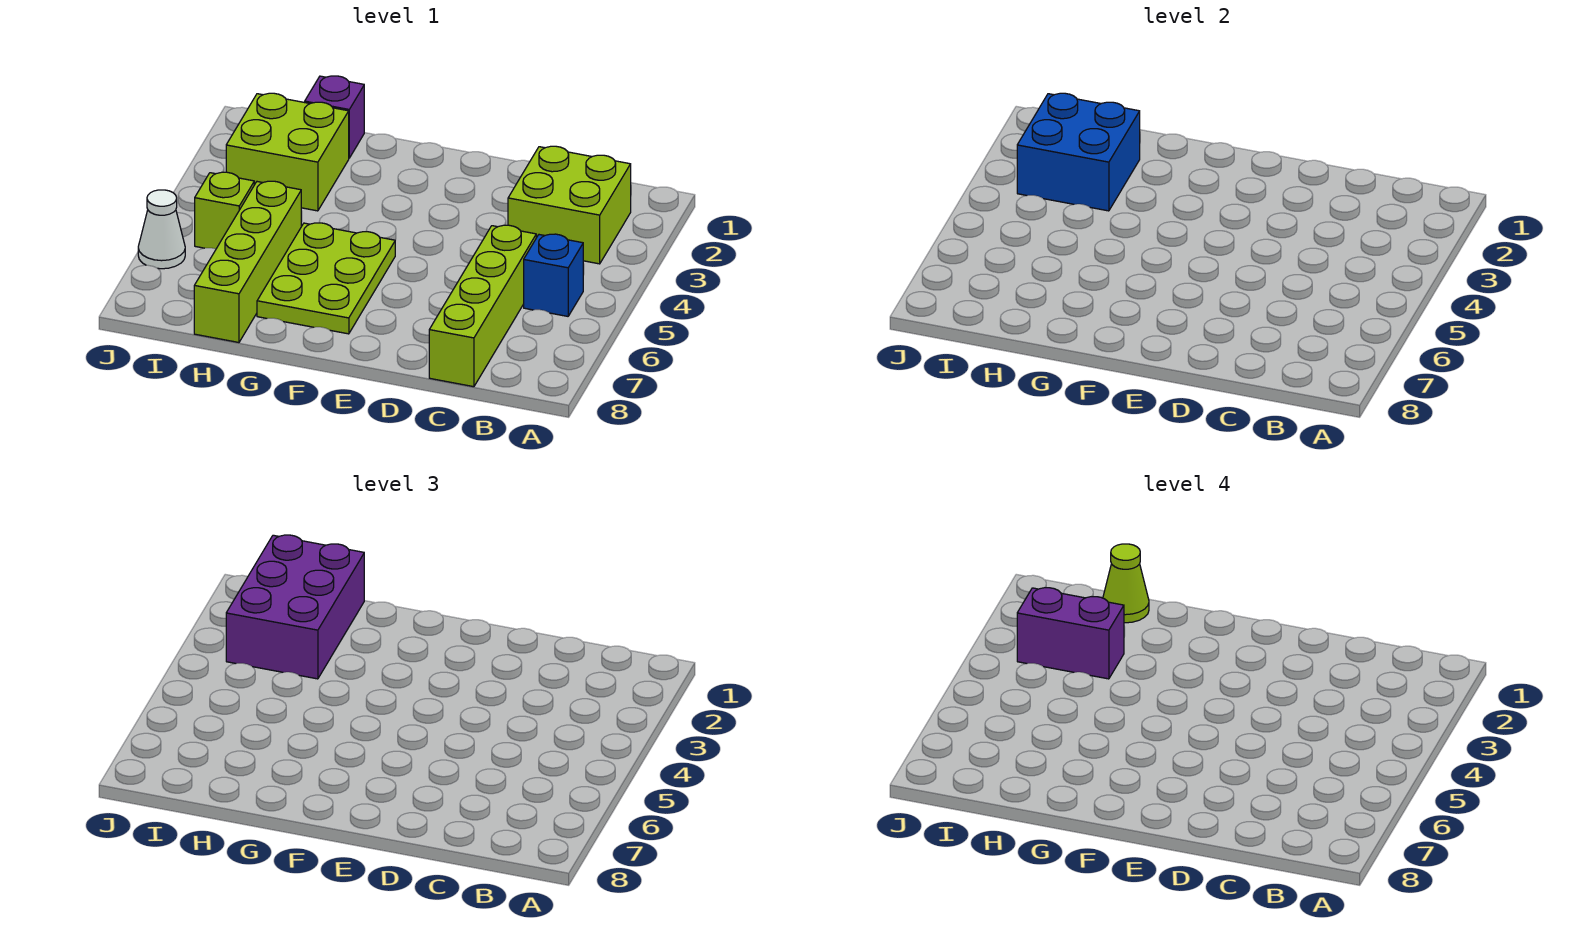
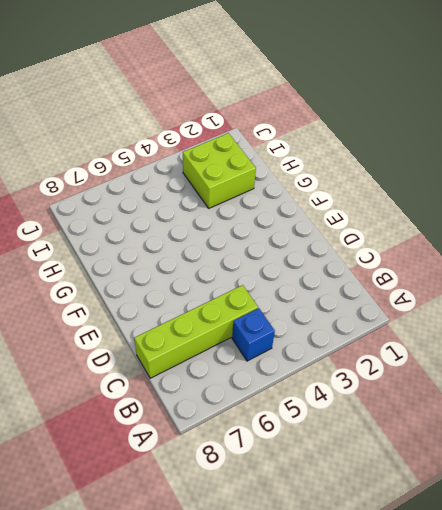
none -> lime 2x2 brick [508,146,631,264]
none -> lime 2x3 plate [257,223,395,334]
none -> purple 1x1 brick [305,76,364,158]

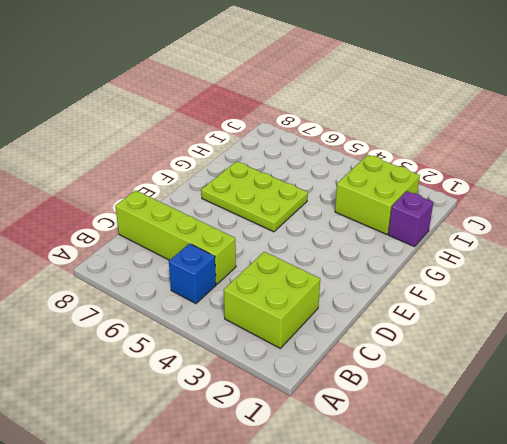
none -> lime 1x4 brick [194,181,301,342]
none -> lime 1x1 brick [195,172,254,249]
none -> white 1x1 cone [138,190,185,269]

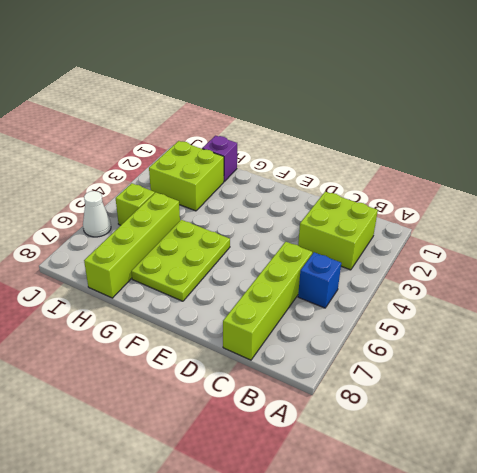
none -> blue 2x2 brick [1017,93,1140,211]
none -> purple 2x3 brick [226,535,364,679]
none -> lime 1x1 cone [1103,544,1149,623]

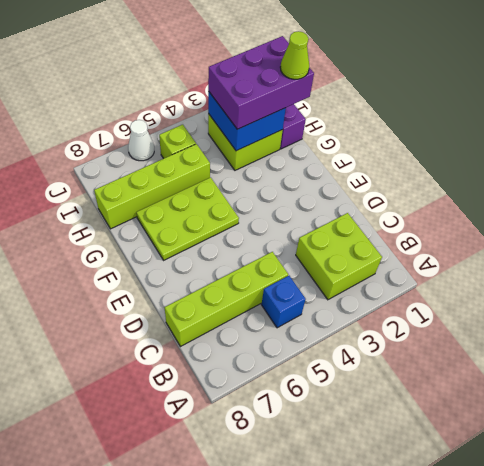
none -> purple 1x2 brick [1017,588,1124,679]

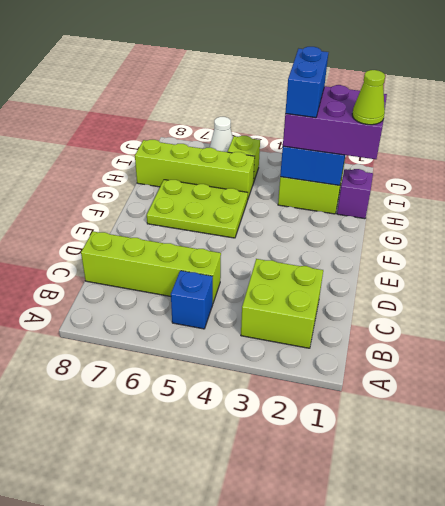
blue 1x2 brick [285,47,328,118] -> purple 1x2 brick [1017,588,1124,679]

